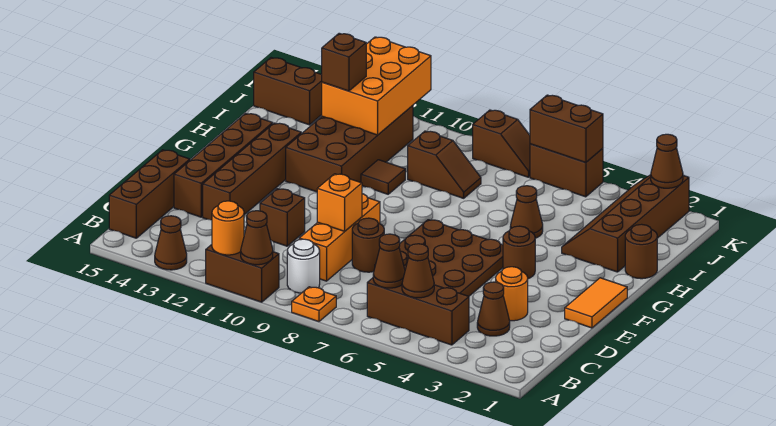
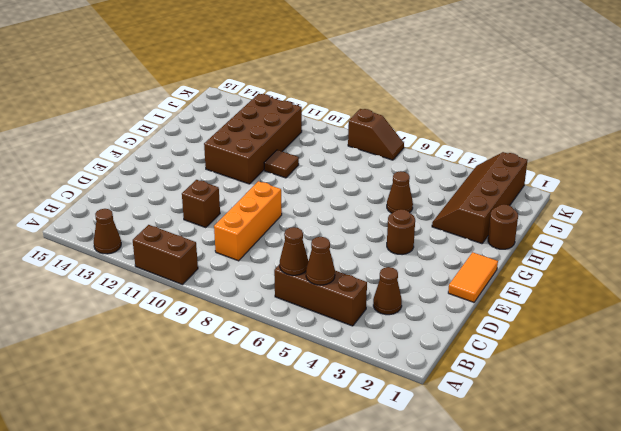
none -> orange 1x1 plate [292,287,336,322]
none -> white 1x1 round brick [287,239,320,293]
none -> brown 1x3 brick [109,150,190,238]
none -> orange 1x1 round brick [496,267,528,321]

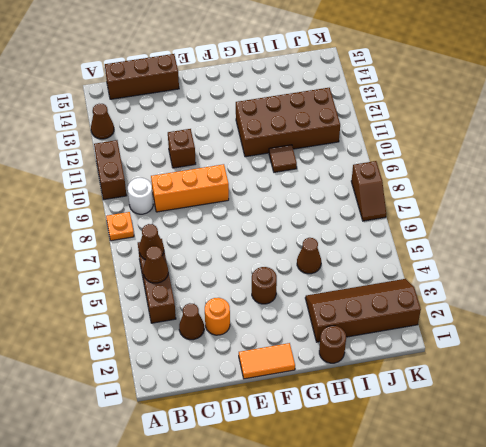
none -> brown 3x3 plate [375,220,503,296]
none -> brown 1x1 round brick [352,218,384,272]
none -> brown 1x4 brick [203,123,301,220]
none -> brown 1x4 brick [174,113,273,217]

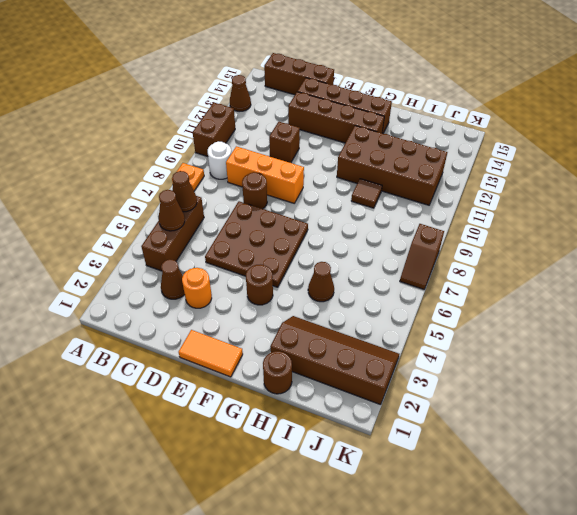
none -> brown 1x2 slope [408,131,481,198]
none -> brown 1x2 brick [254,58,322,125]
none -> brown 1x2 brick [530,144,603,197]
none -> brown 1x1 cone [241,211,273,265]

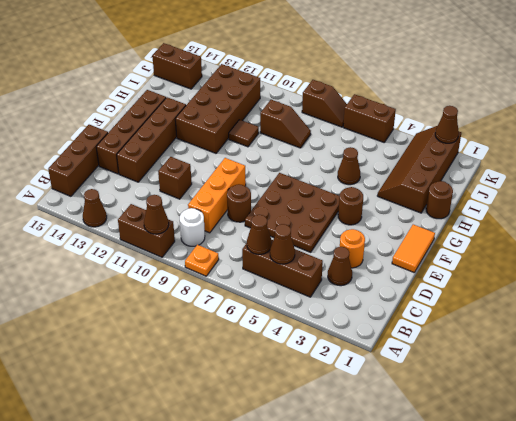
none -> orange 1x1 round brick [212,201,244,255]
none -> orange 1x1 brick [317,174,362,231]
none -> orange 2x3 brick [322,37,431,135]
none -> brown 1x2 brick [530,95,603,163]

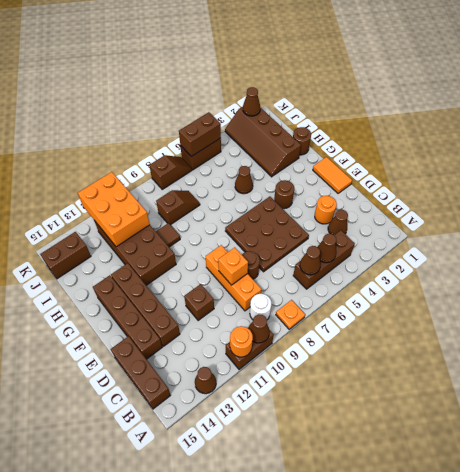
none -> brown 1x1 brick [322,33,366,91]

